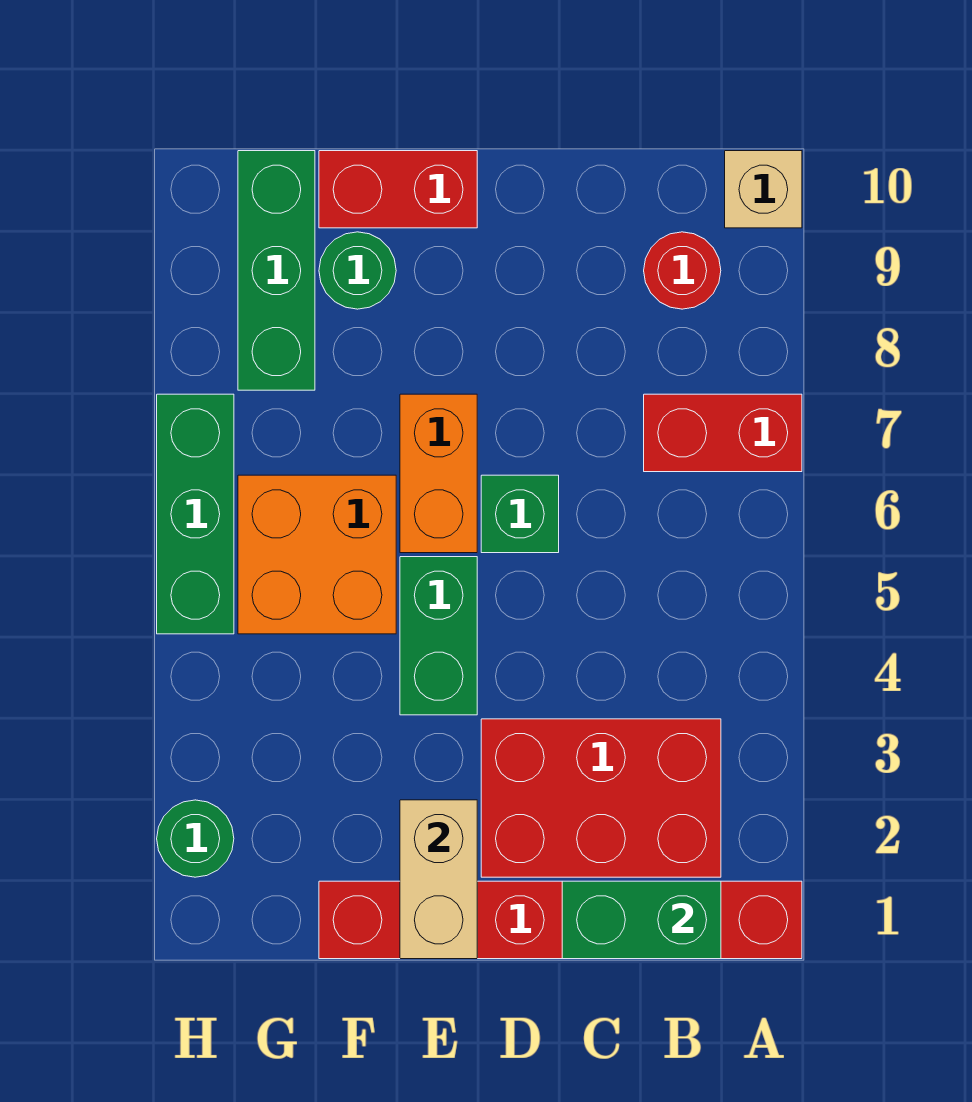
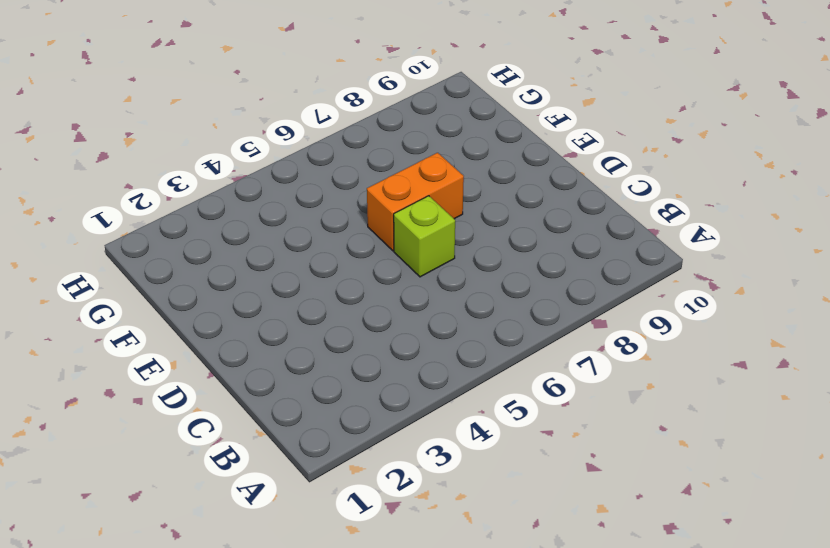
lime 1x1 brick [394,196,455,277] -> green 1x1 brick [481,475,559,553]
none -> red 1x6 brick [319,881,802,959]
none -> red 1x2 brick [644,394,802,472]
none -> tan 1x1 brick [725,151,802,228]

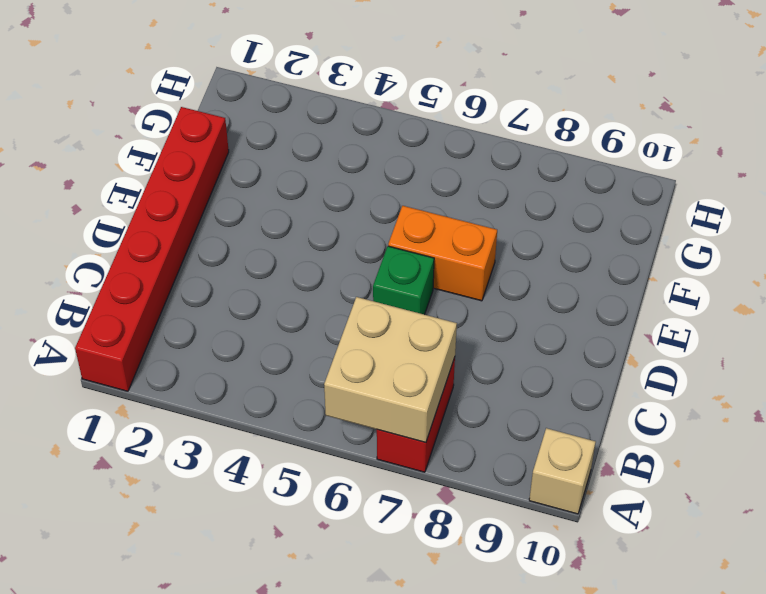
tan 2x2 brick [324,297,457,443] -> none
none -> red 2x3 brick [481,719,721,877]
none -> red 1x1 round brick [644,232,721,309]
none -> green 1x2 brick [400,557,477,715]

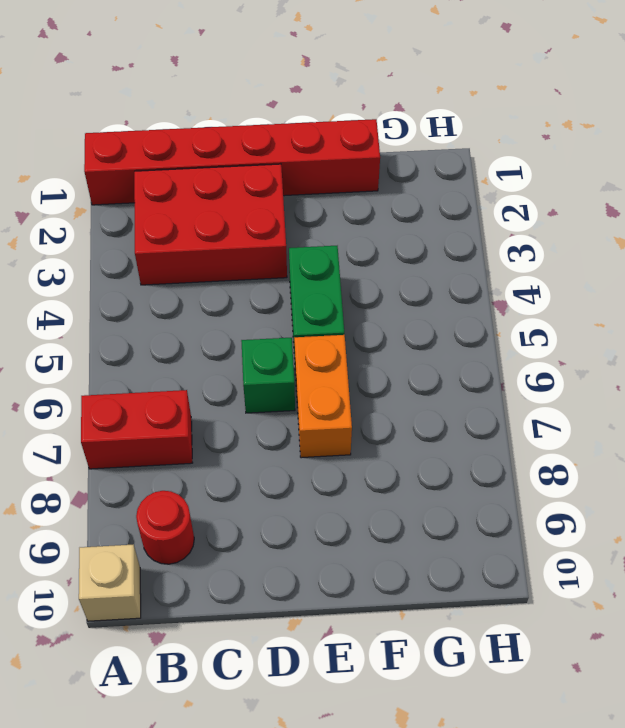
none -> red 1x2 brick [319,151,477,228]
none -> orange 2x2 brick [238,475,396,634]
none -> green 1x1 round brick [319,232,396,309]

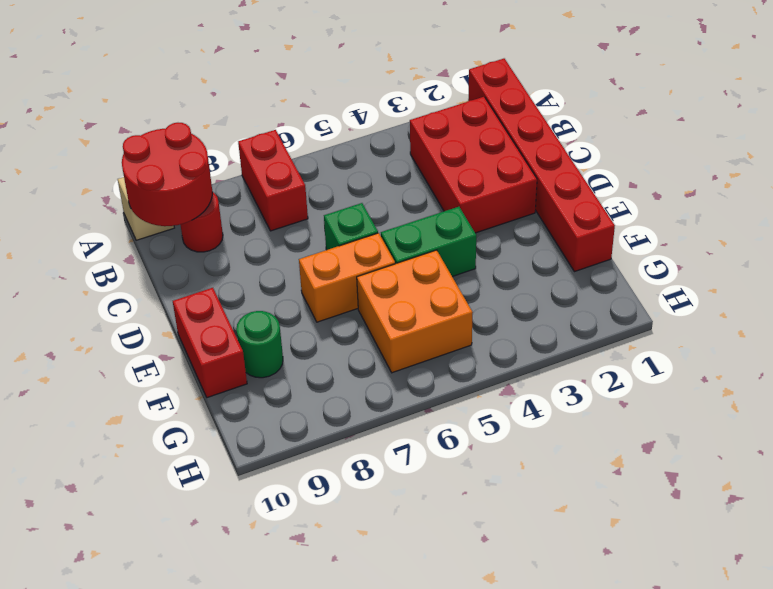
red 2x2 round brick [122,123,212,226] -> none
none -> green 1x3 brick [238,151,315,390]
none -> green 1x1 round brick [157,800,234,877]
none -> green 1x3 brick [157,394,234,634]

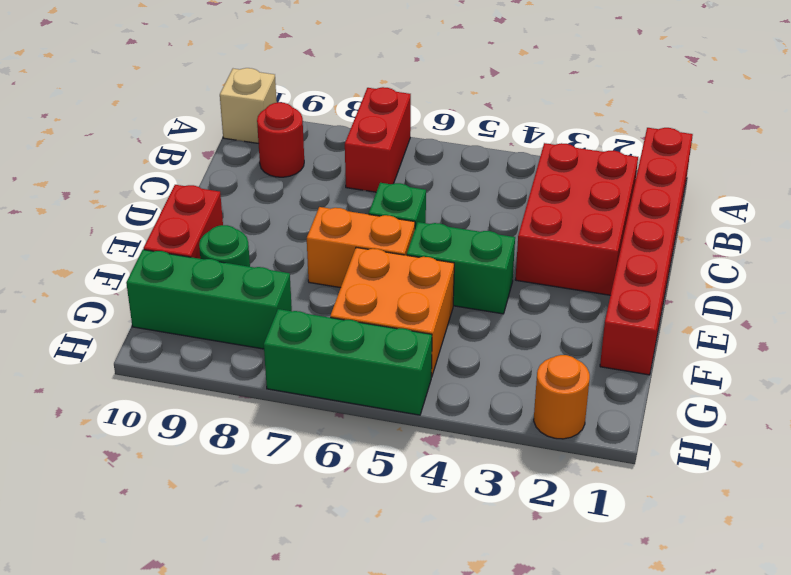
orange 1x1 round brick [534,355,590,439] -> green 1x1 round brick [157,800,234,877]
none -> green 1x2 brick [562,881,721,959]
none -> tan 1x2 brick [400,800,477,959]

